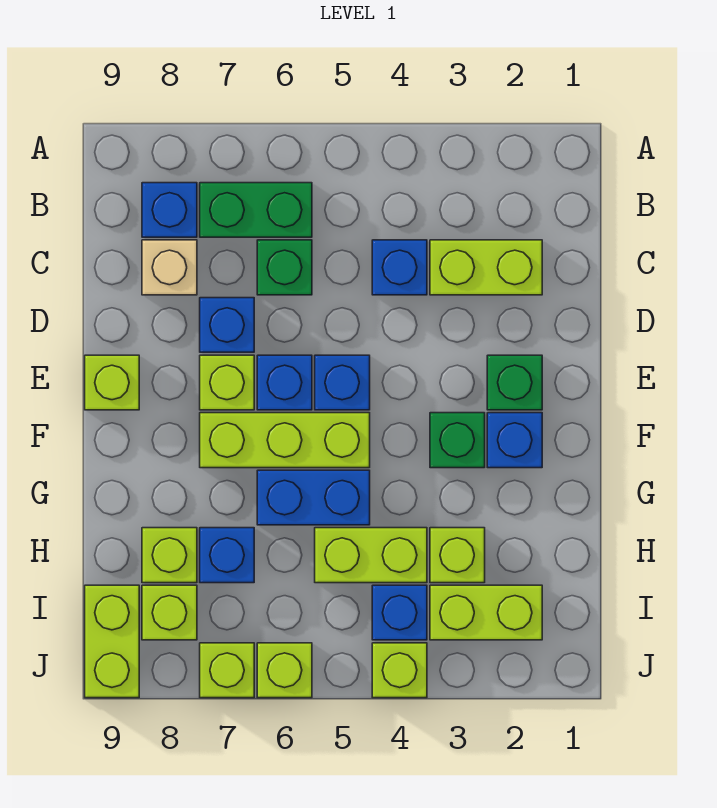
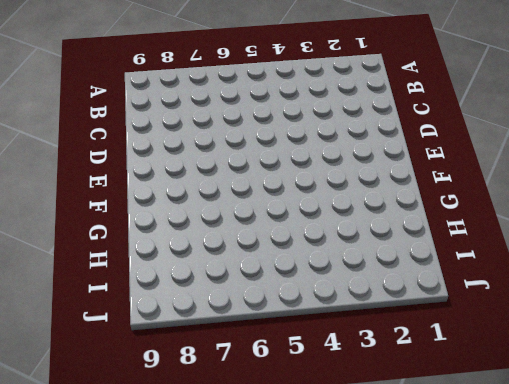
none -> green 1x2 brick [200,183,312,237]
none -> blue 1x1 brick [142,183,197,237]
none -> lime 1x2 brick [430,240,542,295]

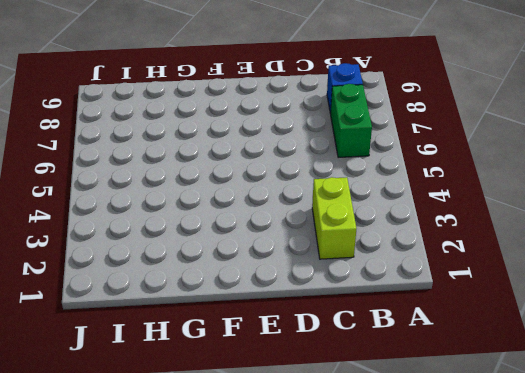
none -> blue 1x1 brick [372,240,427,295]
none -> green 1x1 brick [257,240,312,295]
none -> tan 1x1 brick [142,240,197,295]

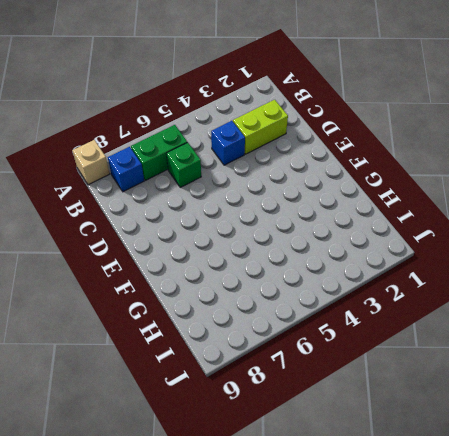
tan 1x1 brick [72,140,110,185] -> tan 1x1 brick moved to [142,240,197,295]
none -> blue 1x1 brick [200,298,254,352]
none -> green 1x1 brick [487,355,542,410]
none -> blue 1x1 brick [315,355,370,410]

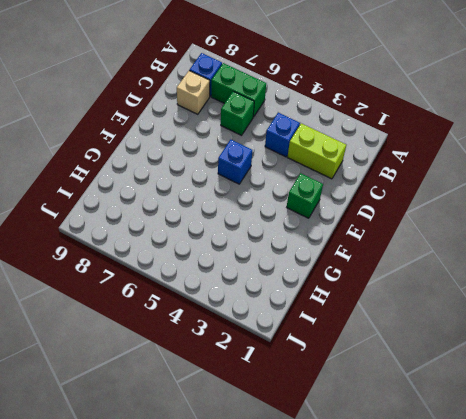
none -> blue 1x1 brick [200,298,254,352]
none -> blue 1x1 brick [257,355,312,410]
none -> lime 1x1 brick [200,355,254,410]

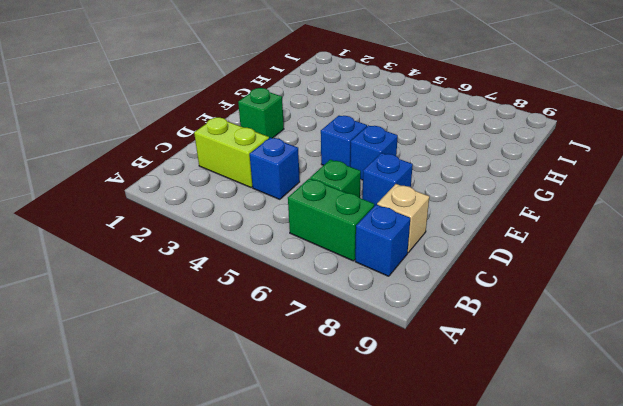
none -> lime 1x1 brick [200,355,254,410]
none -> lime 1x1 brick [85,355,139,410]
none -> blue 1x1 brick [487,413,542,468]

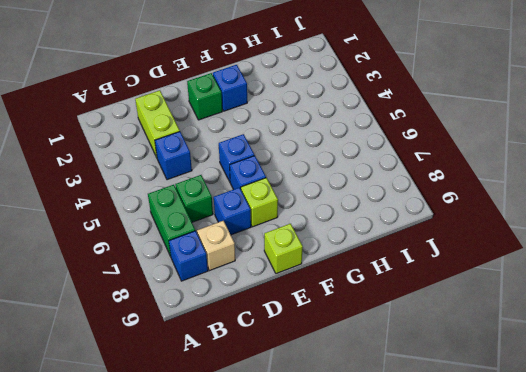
none -> green 1x1 brick [430,413,485,468]
none -> lime 1x3 brick [200,413,370,468]
none -> blue 1x2 brick [257,470,370,525]

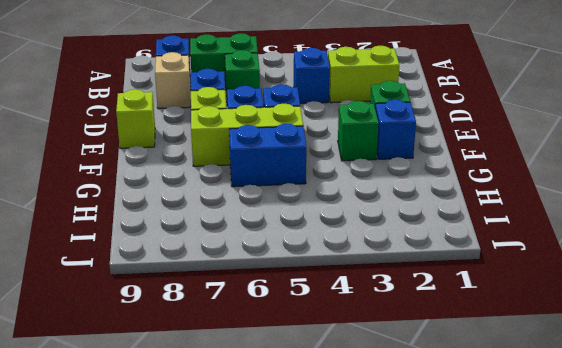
none -> lime 1x1 brick [430,528,485,583]
none -> lime 1x2 brick [315,528,427,583]
none -> blue 1x1 brick [200,528,254,583]

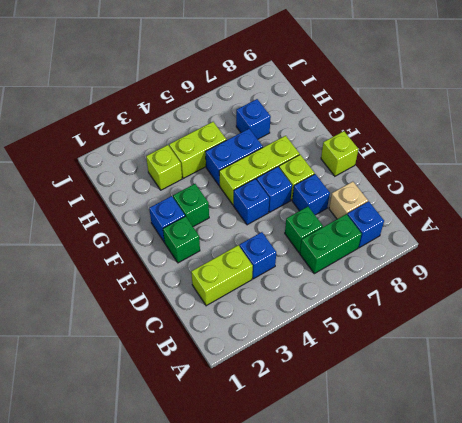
none -> lime 1x1 brick [142,528,197,583]
none -> lime 1x2 brick [430,585,542,640]
none -> blue 1x1 brick [372,585,427,640]

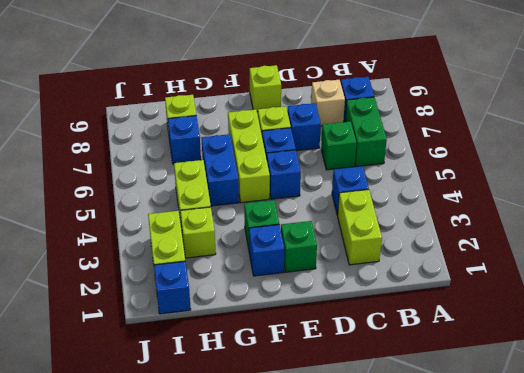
blue 1x1 brick [154,261,191,314] -> blue 1x1 brick moved to [372,585,427,640]
none -> lime 1x1 brick [142,585,197,640]
none -> lime 1x2 brick [85,585,139,698]
none -> lime 1x1 brick [372,643,427,698]

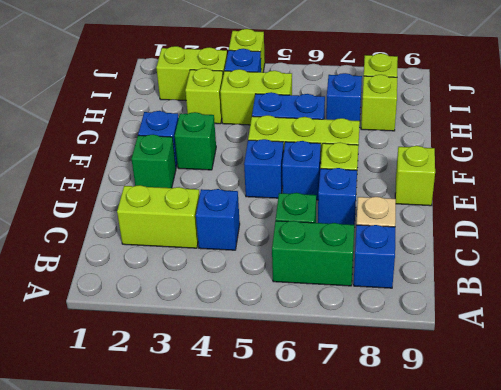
none -> lime 1x2 brick [85,585,139,698]
none -> lime 1x1 brick [257,643,312,698]
none -> lime 1x1 brick [200,643,254,698]

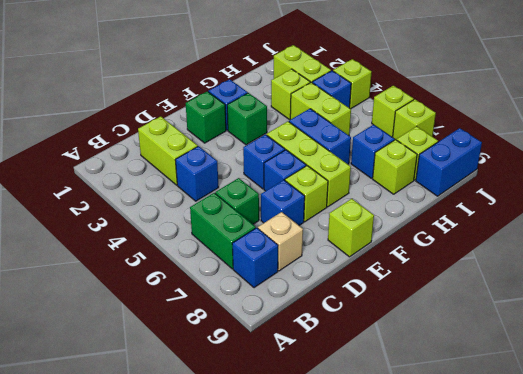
blue 1x2 brick [416,128,482,196] -> lime 1x2 brick [85,585,139,698]

